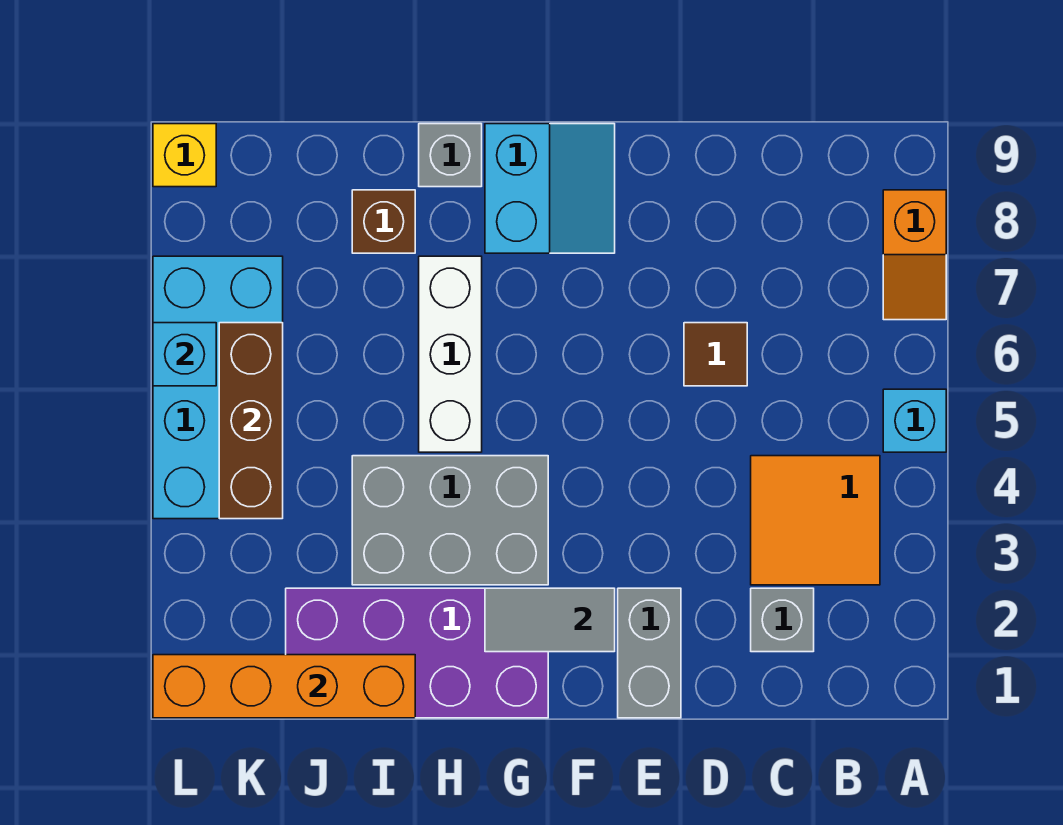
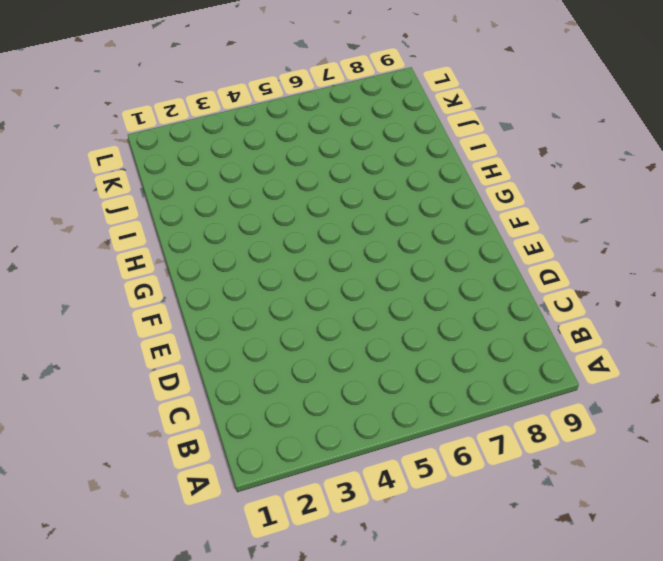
none -> cyan 1x1 brick [883,389,946,452]
none -> orange 1x2 slope [883,190,946,320]
none -> orange 2x2 tile [751,456,880,585]

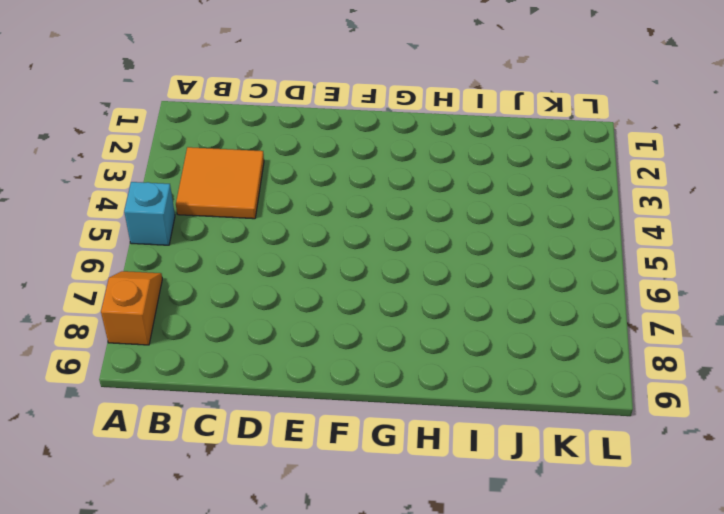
none -> grey 1x1 brick [751,588,814,652]
none -> brown 1x1 tile [684,323,747,386]
none -> grey 1x2 brick [618,588,681,718]

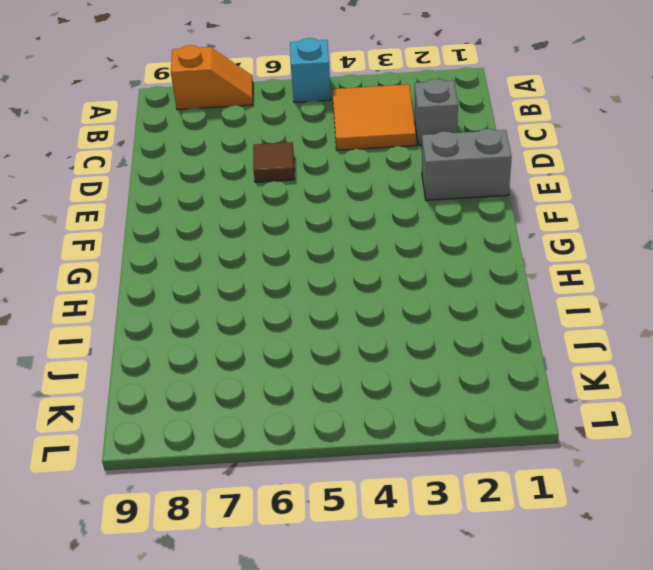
none -> cyan 2x2 slope [485,124,615,253]
none -> purple 2x4 brick [286,588,548,718]
none -> grey 2x3 brick [352,456,548,585]

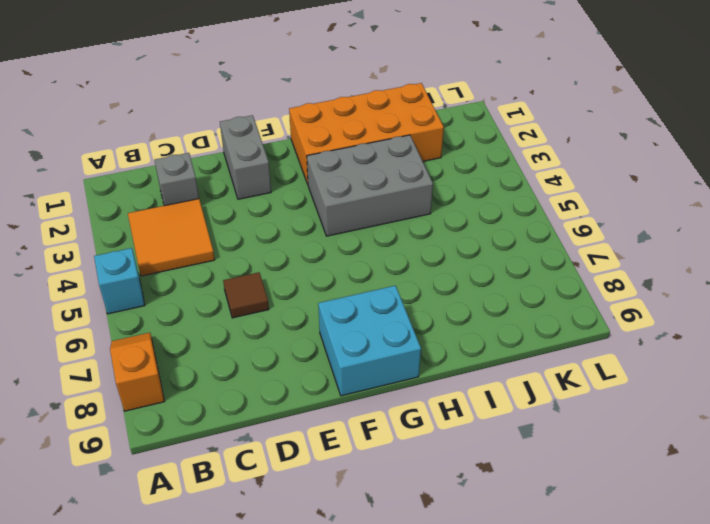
cyan 2x2 brick [318,286,421,396] -> cyan 2x2 slope [485,124,615,253]
orange 2x4 brick [289,83,444,184] -> purple 2x4 brick [286,588,548,718]
none -> white 1x3 brick [419,256,482,452]
none -> grey 1x1 brick [419,124,482,187]
none -> brown 1x1 brick [352,190,415,253]

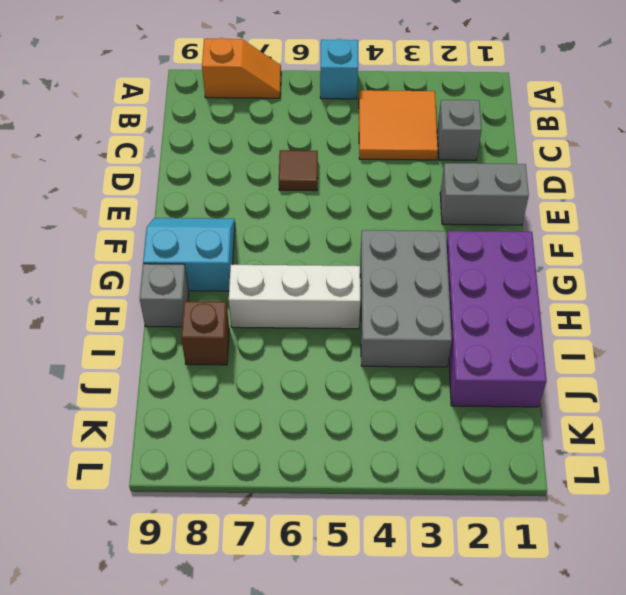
none -> cyan 2x4 brick [153,256,283,519]
none -> yellow 1x1 brick [153,124,216,187]
none -> grey 1x2 tile [485,588,615,652]

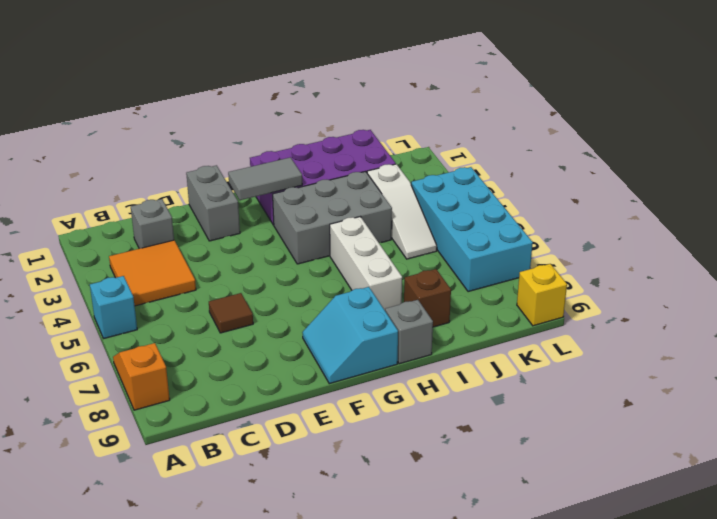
white 1x3 slope [367,164,437,259] -> none
none -> orange 1x4 brick [153,655,415,718]
none -> brown 1x3 brick [219,323,283,519]
none -> cyan 1x1 brick [153,323,216,386]

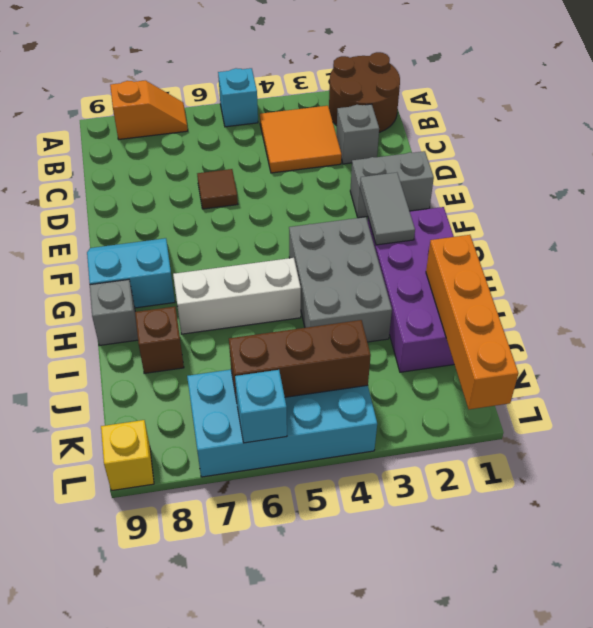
brown 2x2 round brick [329,52,400,132] -> none

